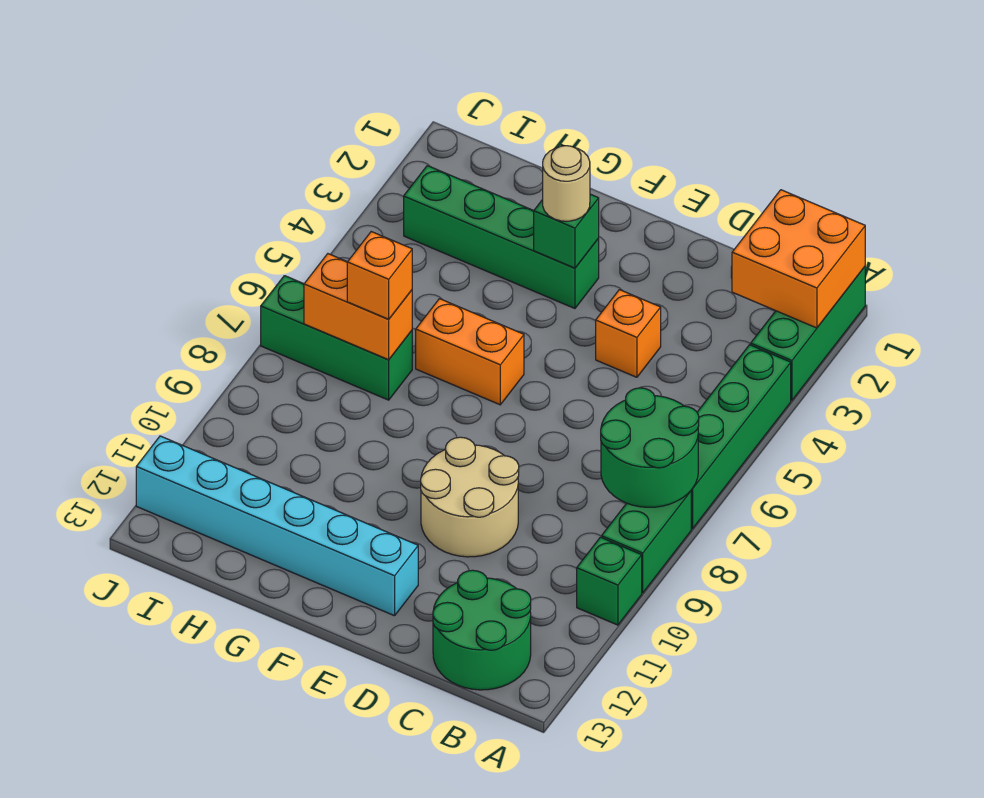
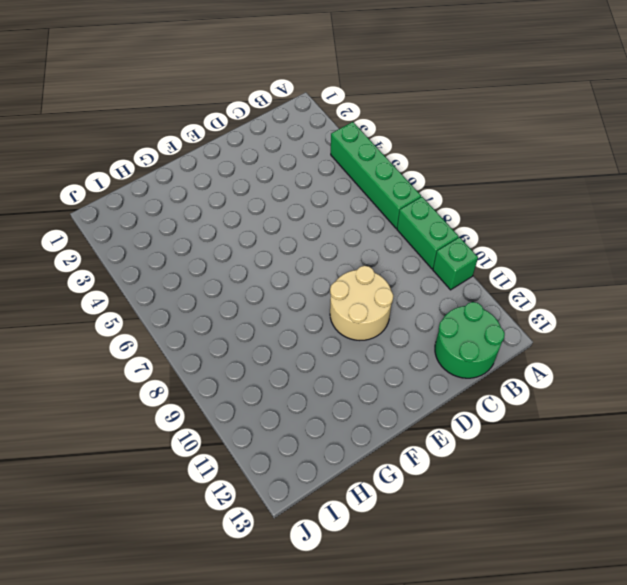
none -> green 1x3 brick [751,267,865,400]
none -> orange 1x1 brick [596,290,661,377]
none -> cyan 1x6 brick [136,436,418,616]

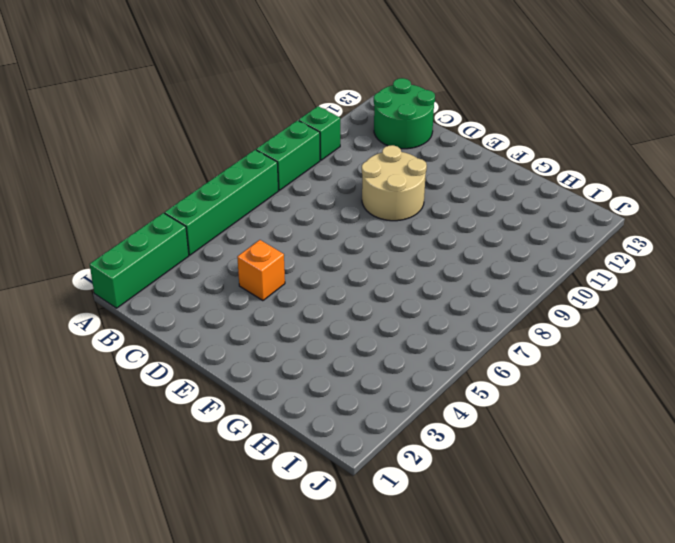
none -> cyan 1x6 brick [136,436,418,616]
none -> green 1x4 brick [404,166,599,308]
none -> orange 1x2 brick [416,299,524,405]

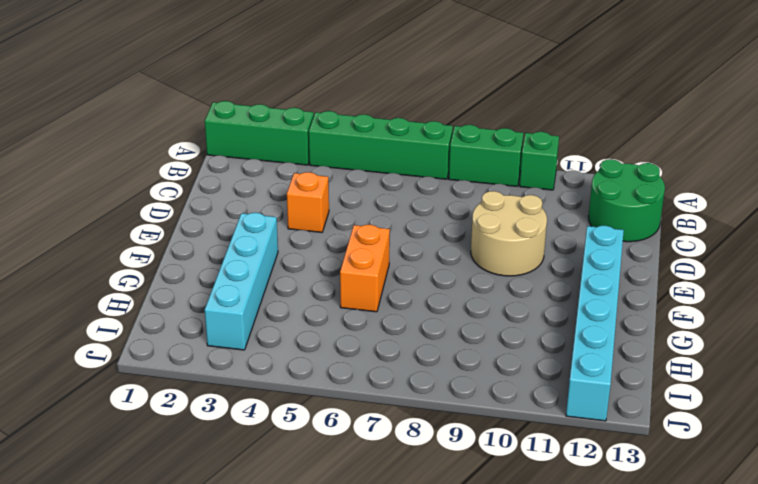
cyan 1x4 brick [205,213,278,350] -> green 1x4 brick [404,166,599,308]
none -> green 1x3 brick [261,276,412,400]
none -> orange 2x2 brick [732,190,865,328]
none -> green 2x2 round brick [601,388,699,507]

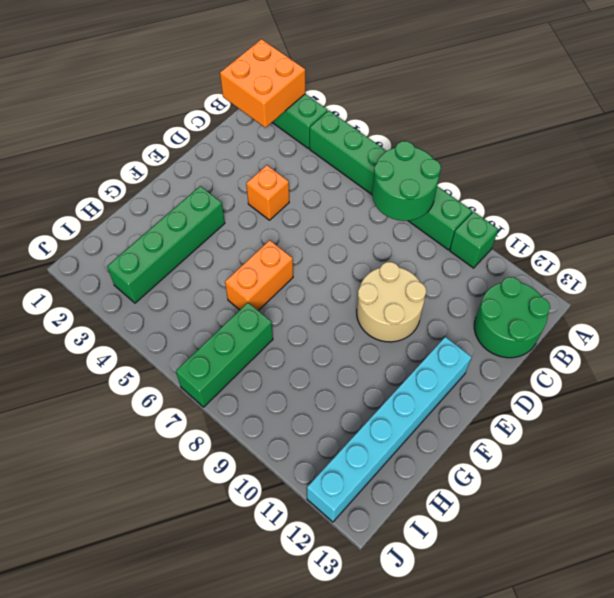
none -> green 1x1 brick [534,194,599,268]
none -> orange 1x2 brick [304,254,412,360]
none -> tan 1x1 round brick [543,146,590,221]

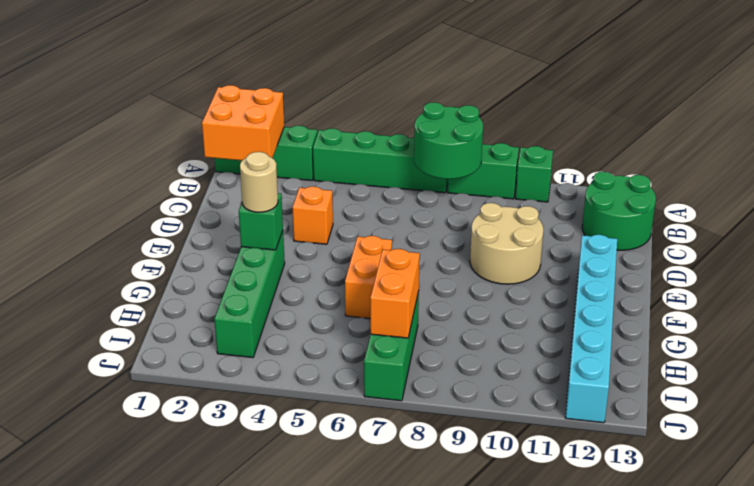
none -> orange 1x1 brick [347,232,412,319]

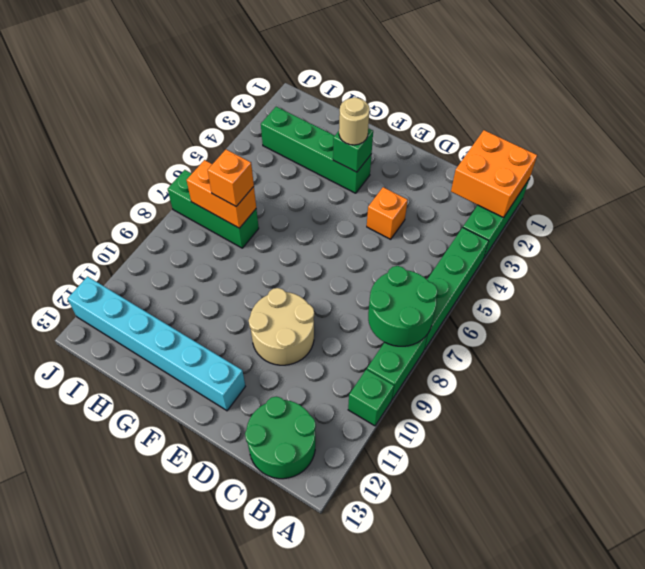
none -> orange 1x2 brick [416,299,524,405]

